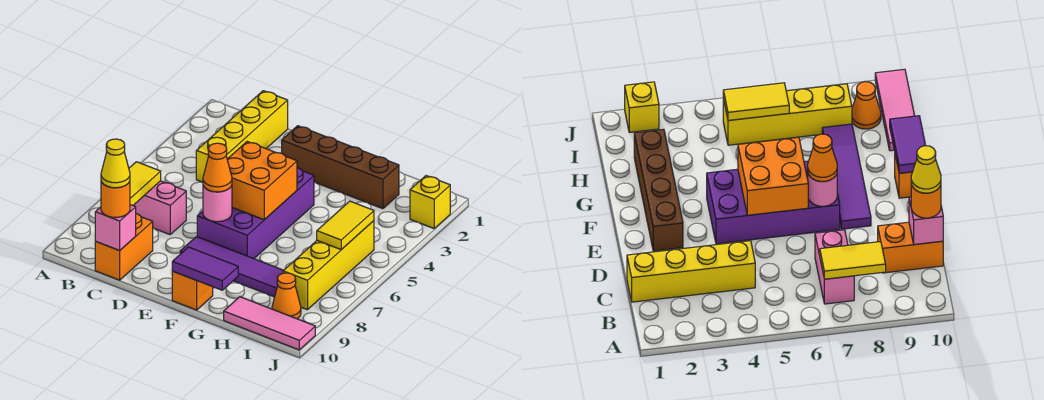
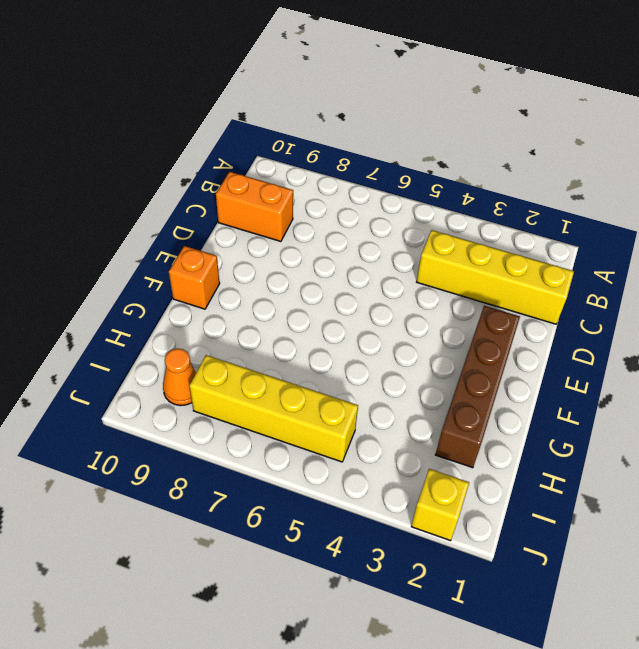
none -> pink 1x2 brick [133,181,186,235]
none -> purple 2x4 brick [197,168,314,259]
none -> purple 1x4 tile [180,237,283,297]

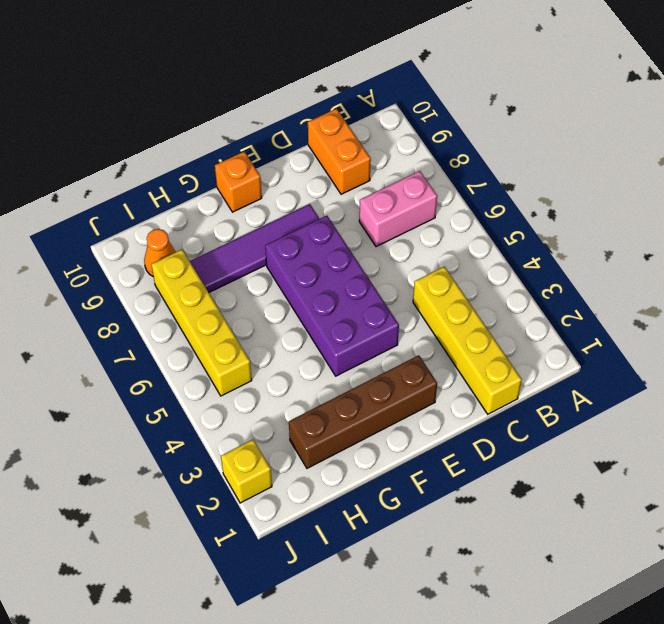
none -> pink 1x3 tile [224,297,315,350]
none -> yellow 1x2 tile [129,162,161,205]
none -> pink 1x1 brick [95,205,136,251]

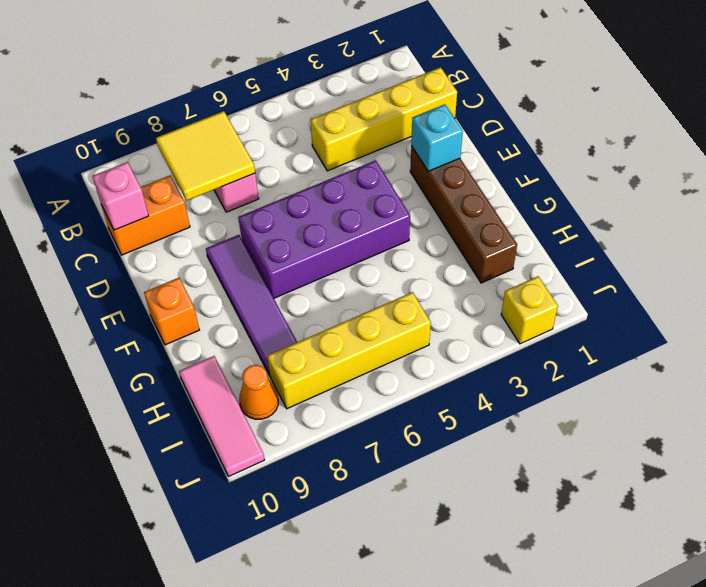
yellow 2x2 tile [156,111,255,201] -> yellow 1x2 tile [129,162,161,205]
cyan 1x1 brick [411,104,463,171] -> none
none -> orange 2x2 brick [227,142,297,220]
none -> pink 1x1 round brick [203,186,232,222]
none -> purple 1x2 tile [172,247,238,290]

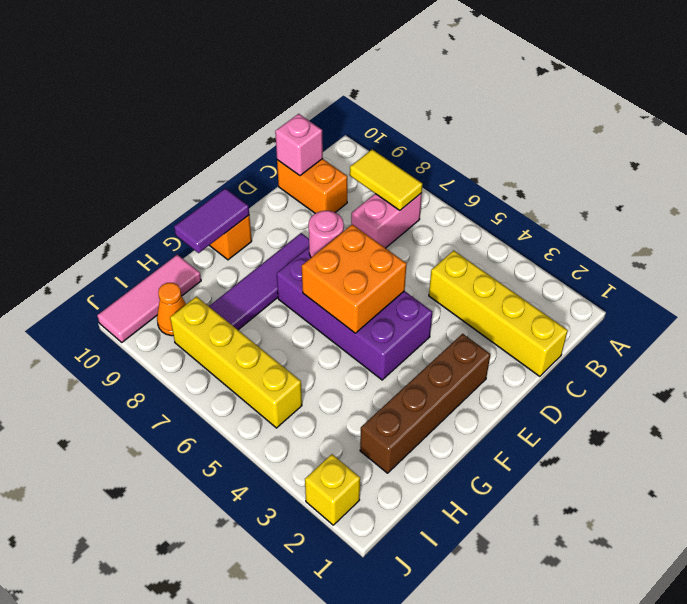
none -> yellow 1x2 tile [317,201,374,250]
none -> orange 1x1 round brick [101,181,130,218]
none -> orange 1x1 cone [203,143,232,192]

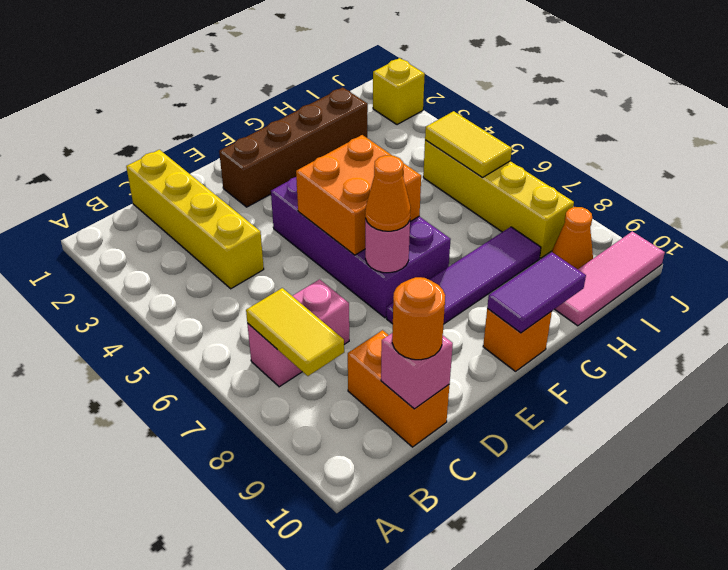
none -> yellow 1x1 cone [101,139,130,188]

